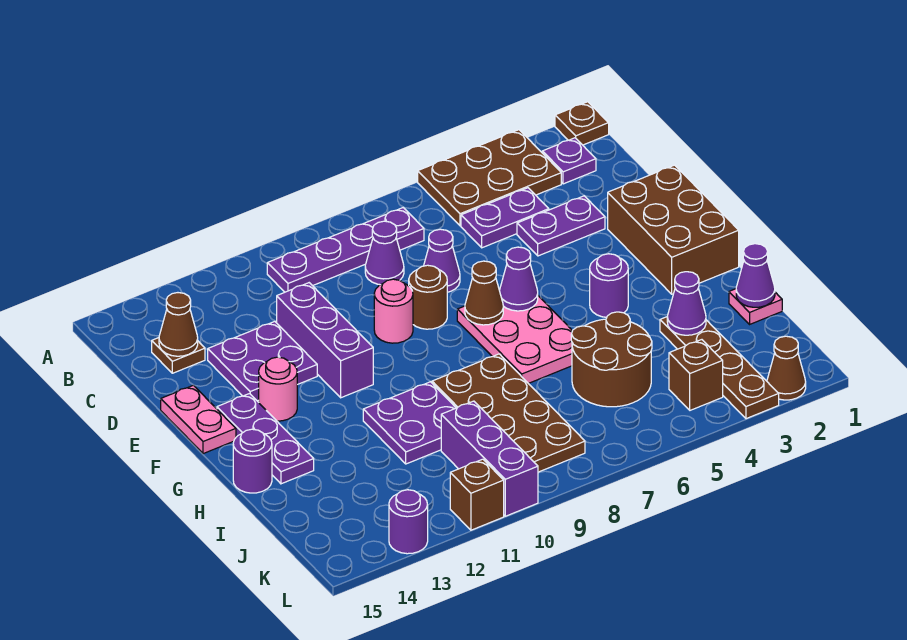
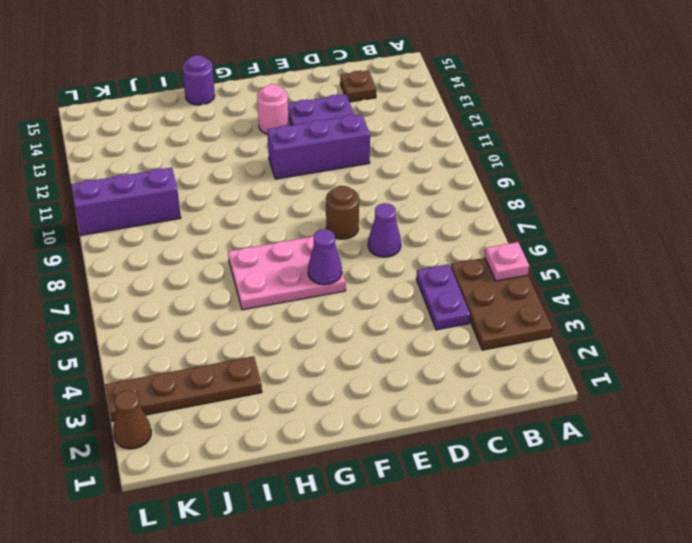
pink 1x1 plate [485,242,529,281] -> pink 1x1 plate moved to [729,289,782,324]
none -> brown 1x1 plate [555,102,609,145]
none -> purple 1x1 plate [542,138,596,184]
none -> purple 1x4 plate [267,208,424,292]
none -> purple 1x1 cone [365,221,404,285]

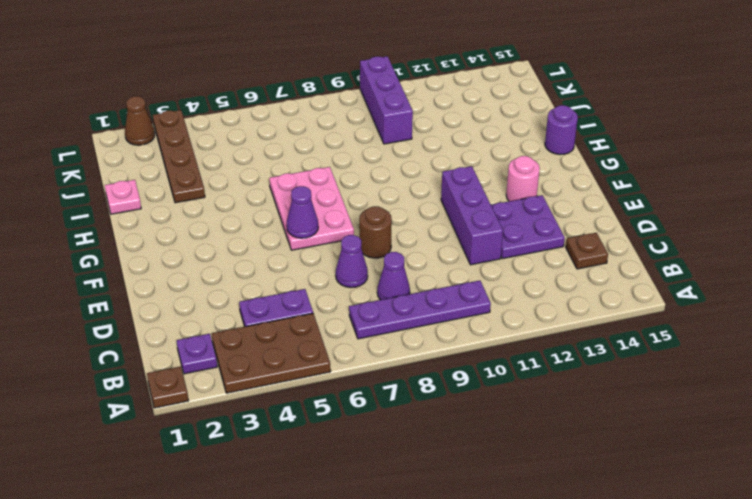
none -> purple 1x2 plate [517,196,605,256]
none -> brown 2x3 brick [608,165,739,294]
none -> pink 1x1 round brick [374,279,413,343]
none -> pink 1x2 plate [161,385,236,454]

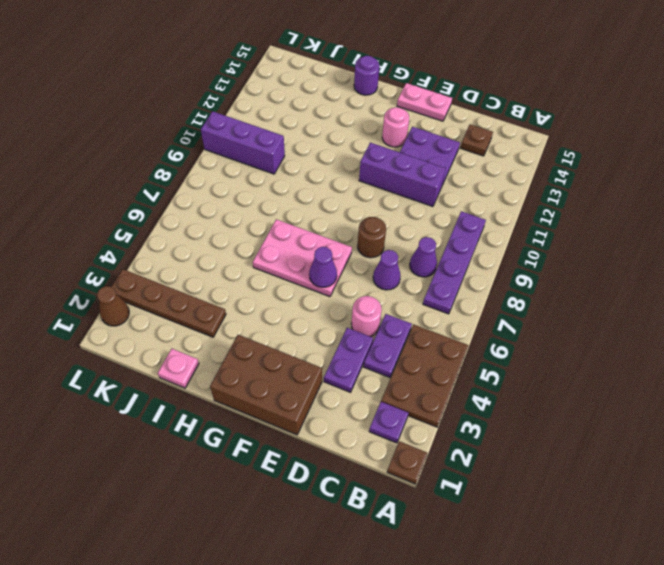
pink 1x1 round brick [351,296,382,337] -> pink 1x1 round brick moved to [374,279,413,343]
none -> purple 1x3 plate [217,394,314,484]
none -> purple 1x1 round brick [590,254,628,317]
none -> brown 2x4 plate [432,354,585,472]
none -> purple 2x2 plate [363,382,456,464]

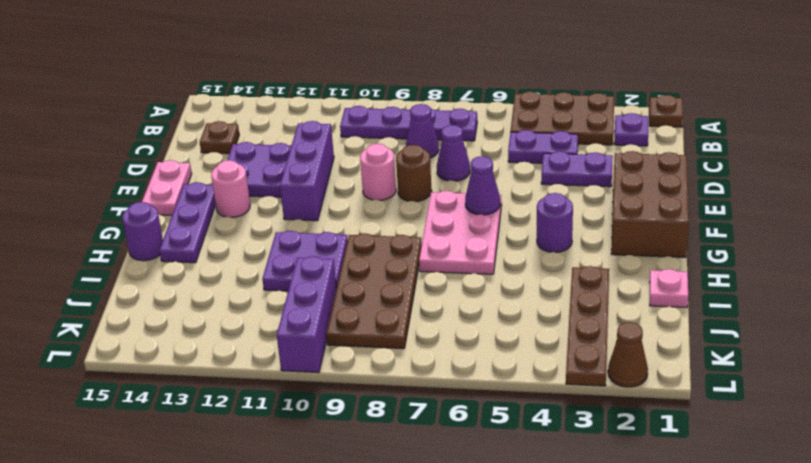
none -> brown 2x2 round brick [571,312,652,407]
none -> brown 1x1 brick [669,340,723,410]
none -> brown 1x1 brick [450,459,504,530]
none -> purple 1x1 round brick [389,490,428,554]

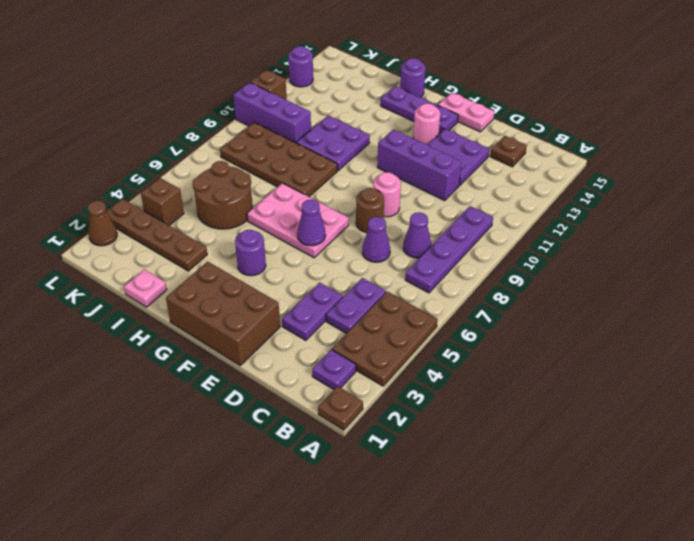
none -> brown 1x1 cone [159,293,198,356]
none -> brown 1x1 cone [465,261,503,325]
none -> purple 1x1 cone [736,244,775,307]
none -> purple 1x1 cone [667,272,706,335]

